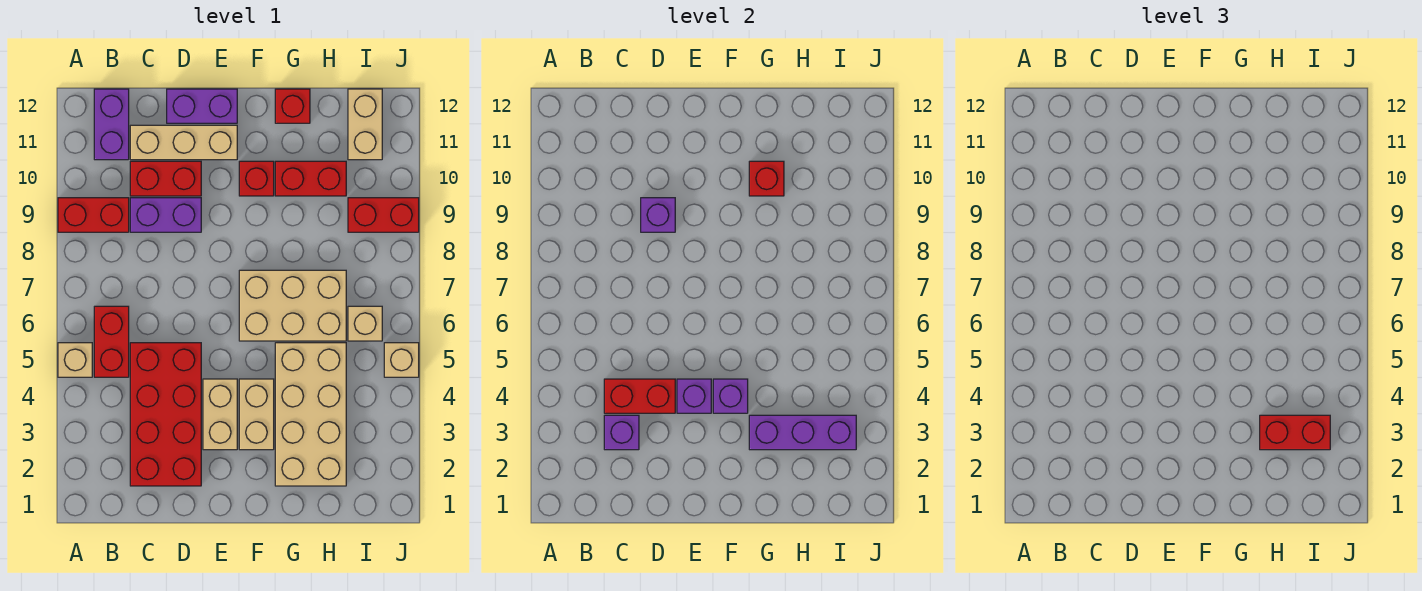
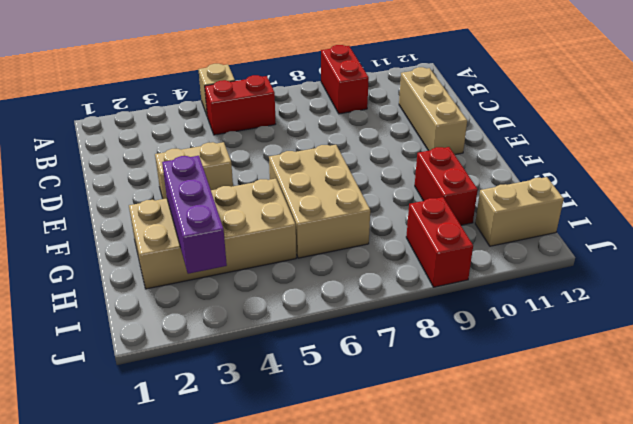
none -> purple 1x2 brick [94,89,129,160]
none -> red 2x4 brick [130,343,201,486]
none -> purple 1x2 brick [130,198,201,232]

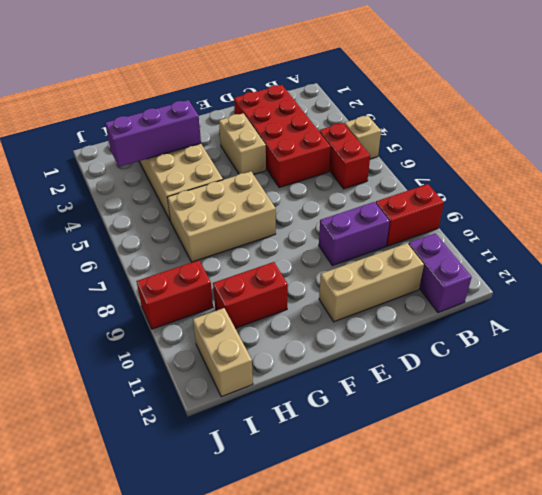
none -> red 1x2 brick [130,161,201,196]
none -> purple 1x2 brick [167,89,237,123]
none -> tan 1x2 brick [239,379,274,450]

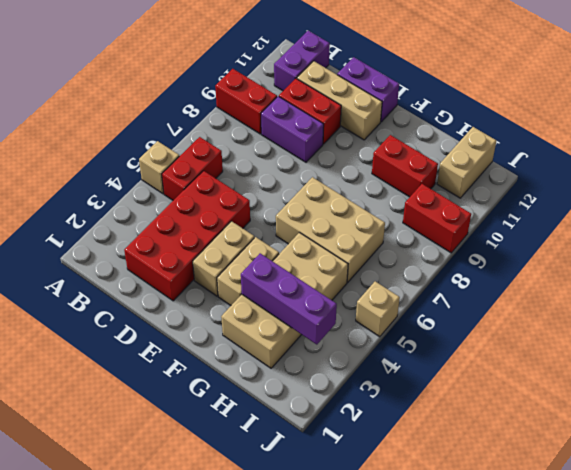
none -> red 1x1 brick [239,161,274,196]
none -> red 1x1 brick [275,89,310,123]
none -> tan 1x1 brick [348,306,382,341]

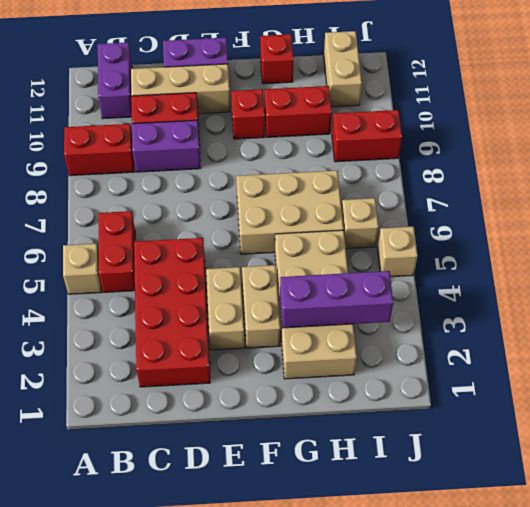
none -> purple 1x1 brick [604,415,639,450]
none -> red 1x2 brick [604,379,675,413]
none -> purple 1x1 brick [641,198,675,232]

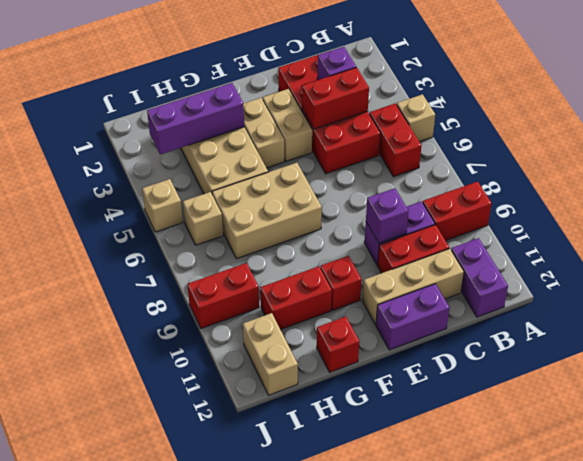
none -> purple 1x1 brick [677,379,711,413]
none -> purple 1x1 brick [713,379,748,413]
none -> red 1x1 brick [749,161,784,196]

